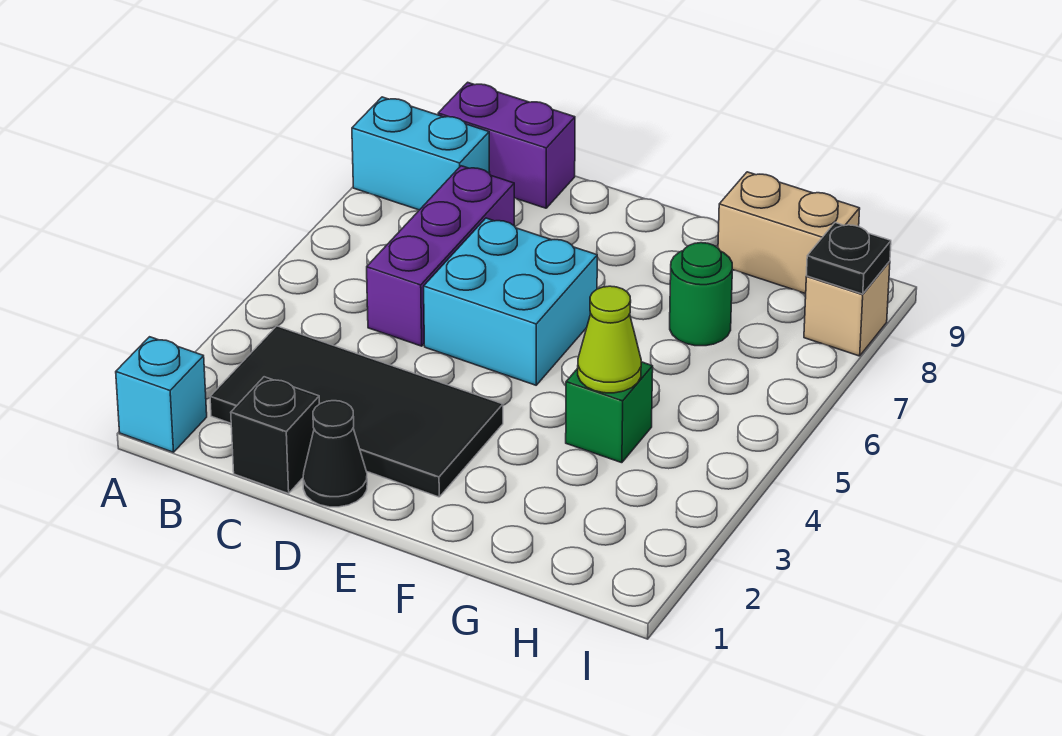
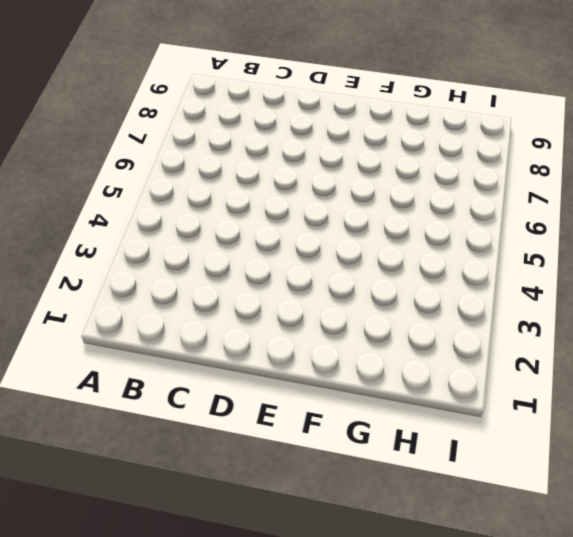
none -> cyan 1x1 brick [116,337,207,452]
none -> cyan 1x2 brick [352,97,490,210]
none -> black 2x4 tile [210,326,503,497]

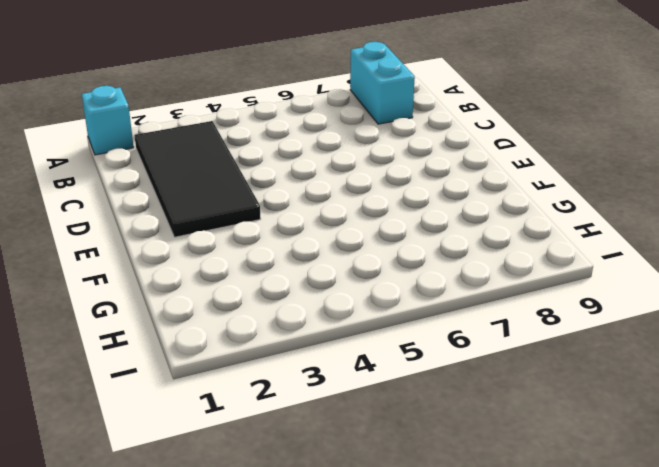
none -> purple 1x2 brick [438,82,575,208]
none -> black 1x1 brick [231,377,319,494]
none -> purple 1x3 brick [367,166,514,346]

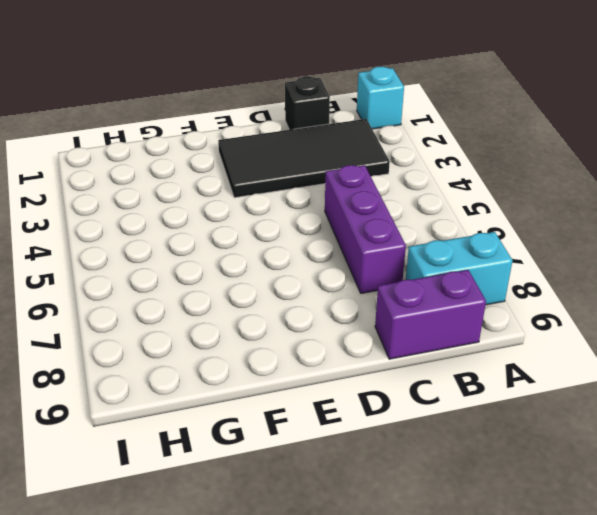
none -> black 1x1 cone [303,401,367,507]
none -> cyan 2x2 brick [424,218,597,385]
none -> green 1x1 brick [566,362,653,463]

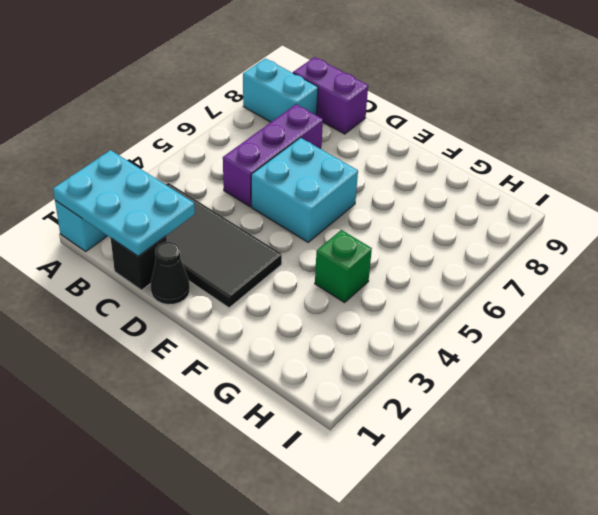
cyan 2x3 plate [53,150,195,256] -> none
none -> green 1x1 round brick [670,243,732,346]
none -> tan 1x2 brick [718,172,860,294]
none -> tan 1x1 brick [804,261,890,356]

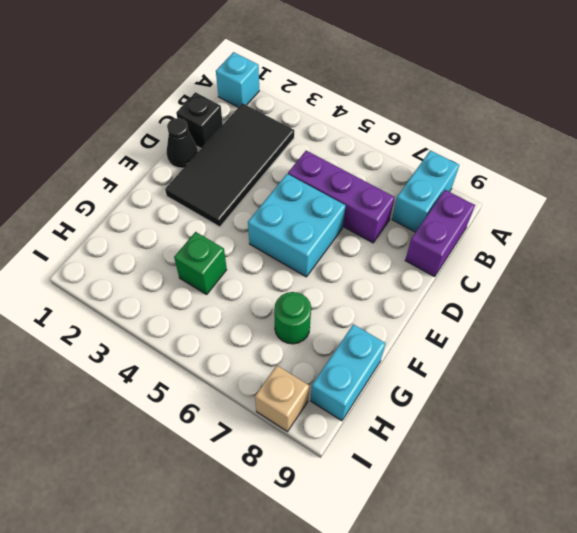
cyan 1x2 brick [311,324,386,421] -> tan 1x2 brick [718,172,860,294]
none -> lime 1x1 cone [578,286,641,393]
none -> black 1x1 plate [806,223,891,294]

